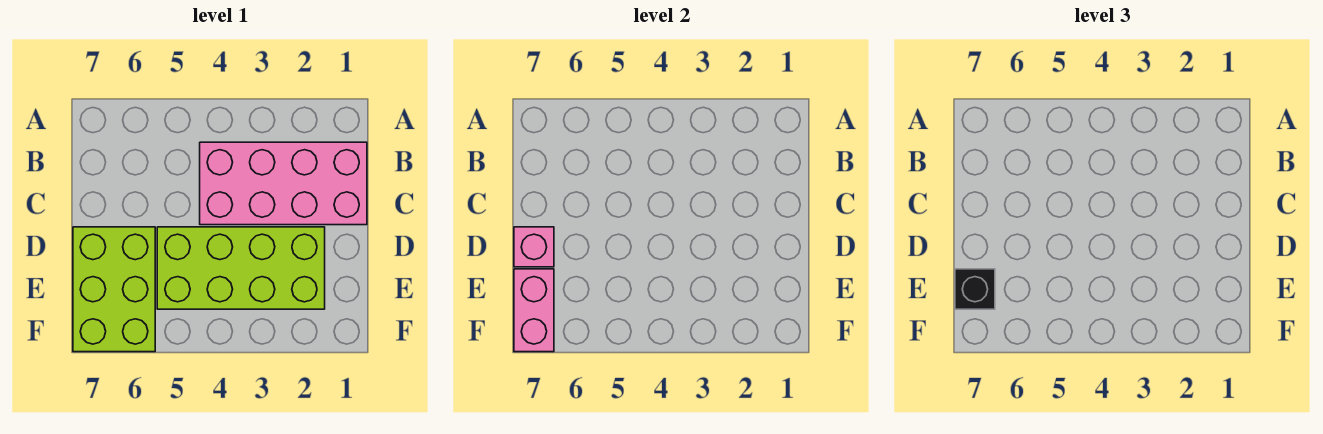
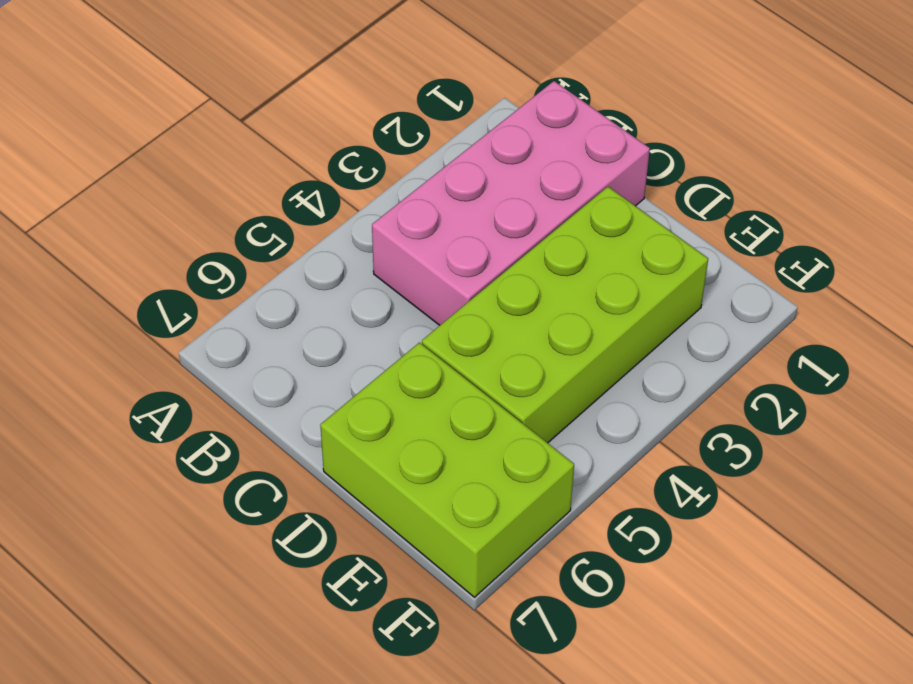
none -> pink 1x1 brick [514,227,554,267]
none -> pink 1x2 brick [514,269,554,352]

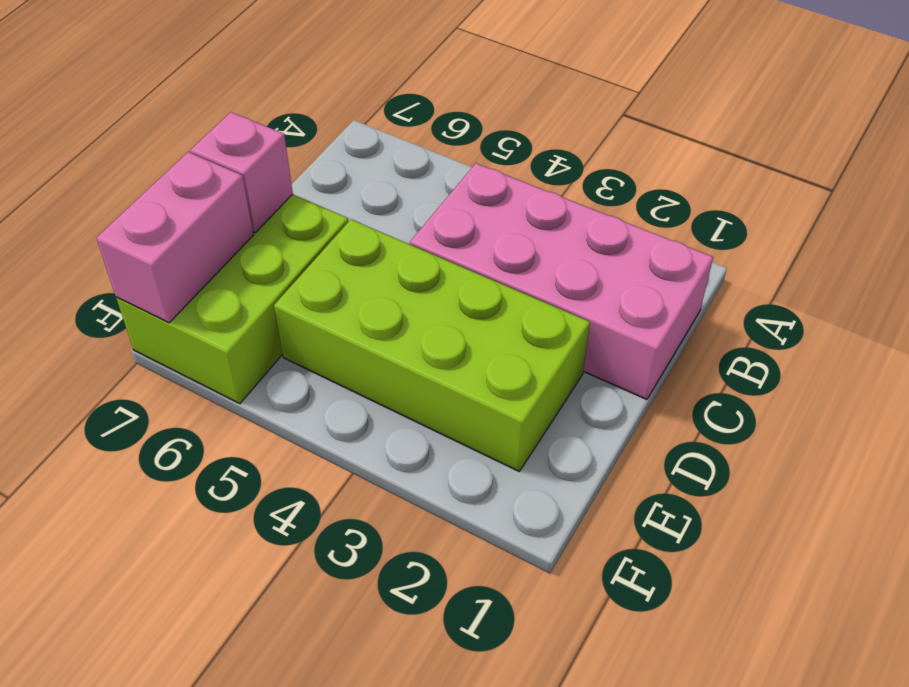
none -> black 1x1 brick [955,269,995,309]

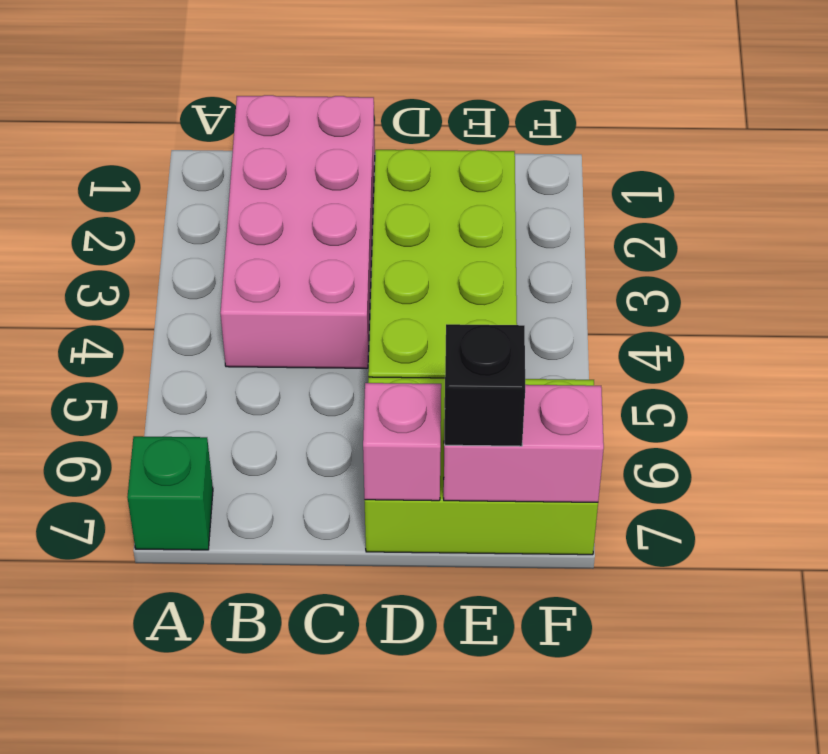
green 1x1 brick [127,436,213,550] -> none

